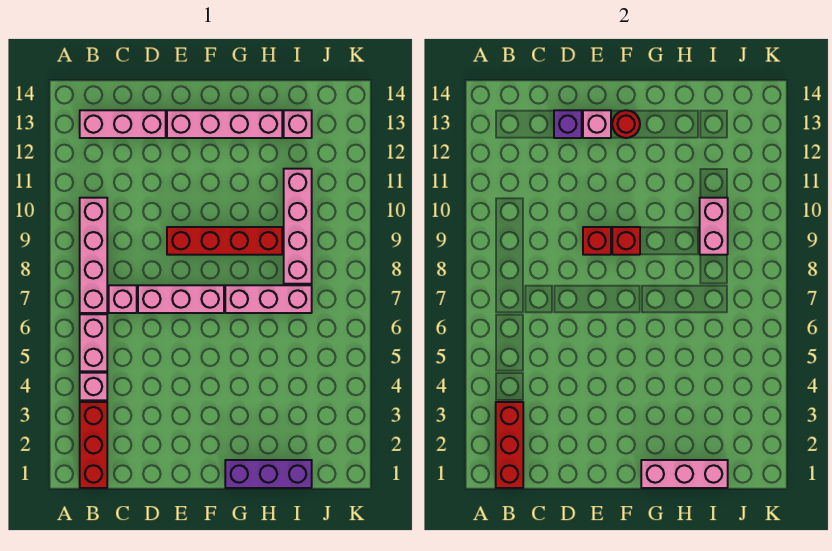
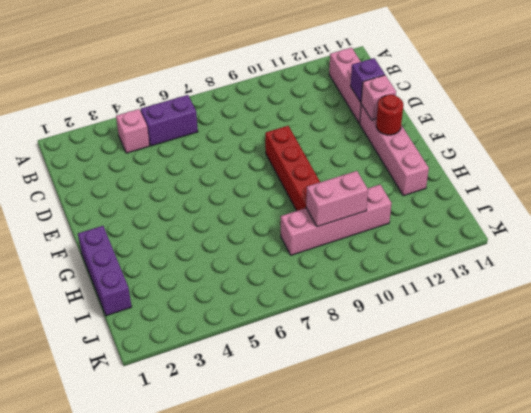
purple 1x2 brick [141,95,198,146] -> pink 1x2 brick [80,314,107,371]
none -> red 1x3 brick [80,402,107,488]
none -> pink 1x4 brick [80,198,107,313]
none -> pink 1x1 brick [109,285,137,313]

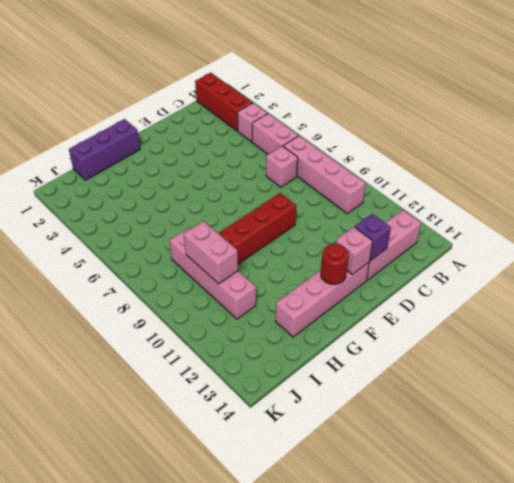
none -> pink 1x3 brick [138,285,224,313]
none -> pink 1x3 brick [225,285,312,313]
none -> pink 1x1 brick [284,110,312,138]

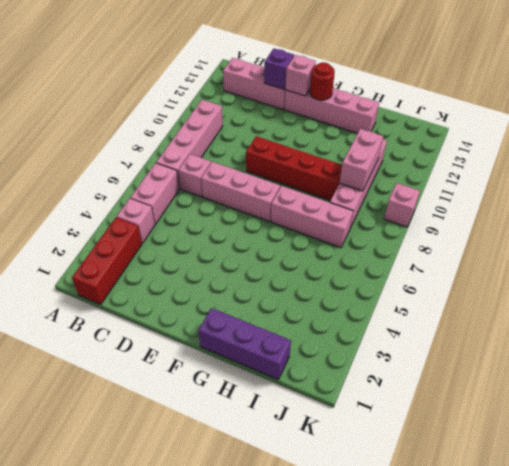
pink 1x1 brick [384,183,420,227] -> pink 1x1 brick moved to [284,110,312,138]
none -> red 1x3 brick [496,402,523,488]
none -> red 1x1 brick [583,227,611,255]
none -> red 1x1 brick [612,227,640,255]

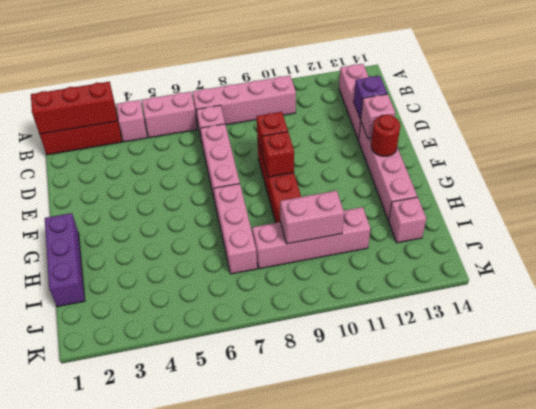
none -> pink 1x3 brick [641,460,728,488]

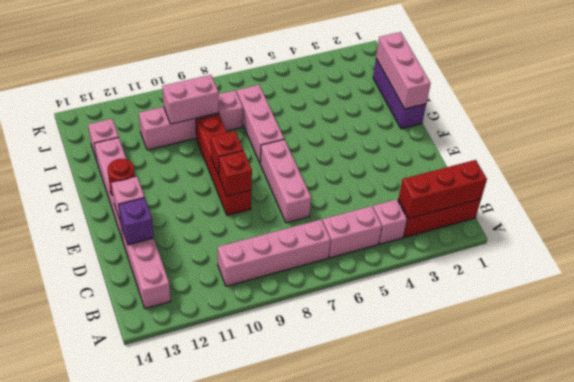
none -> pink 1x1 brick [109,285,137,313]

